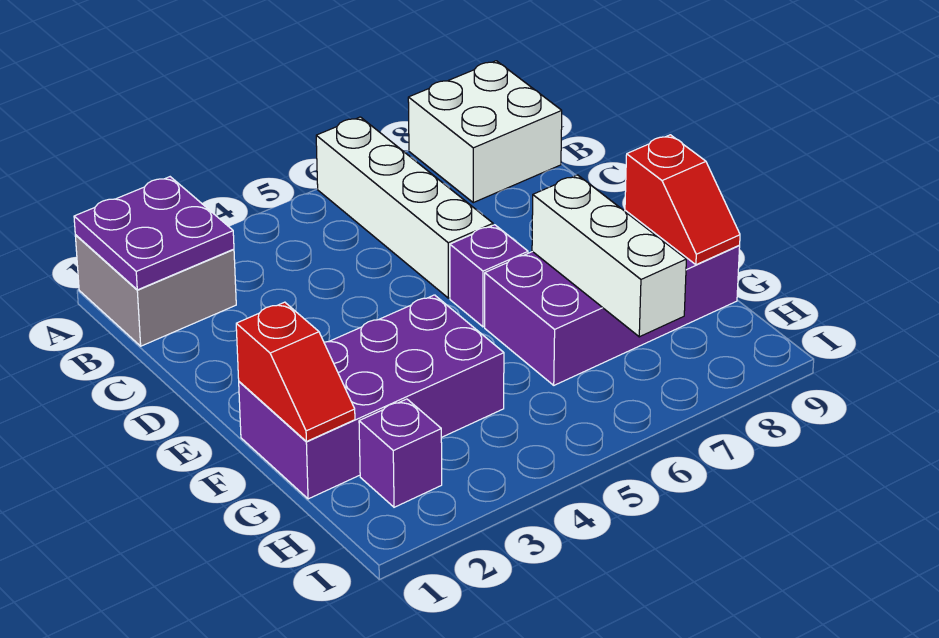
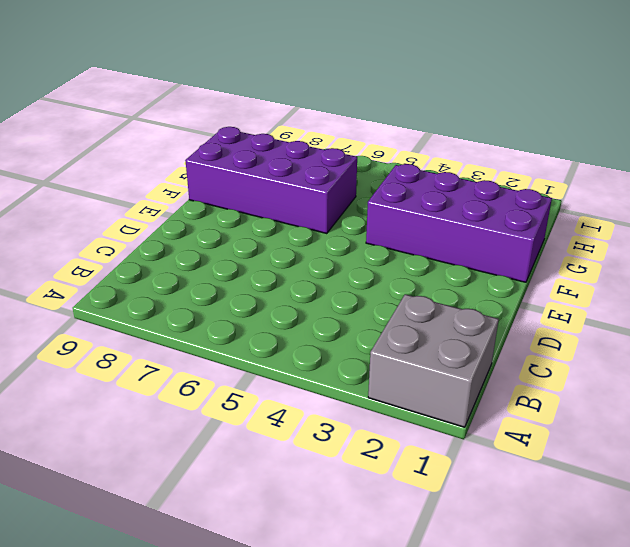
none -> white 1x4 brick [316,117,493,298]
none -> white 2x2 brick [408,61,562,203]

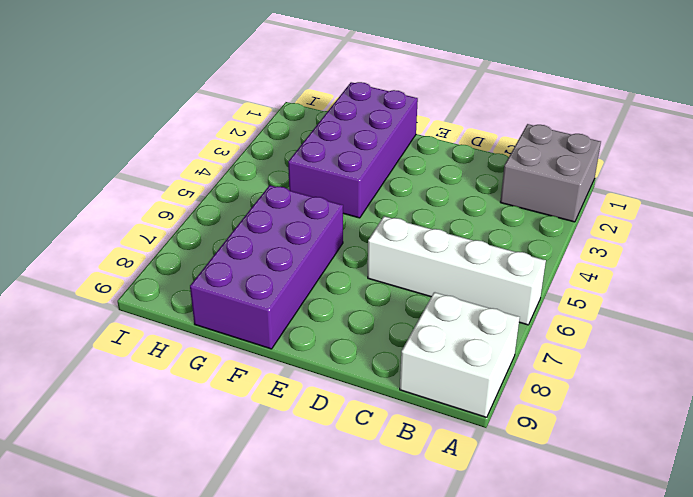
none -> purple 1x1 brick [450,225,528,327]
none -> purple 1x1 brick [359,399,442,507]

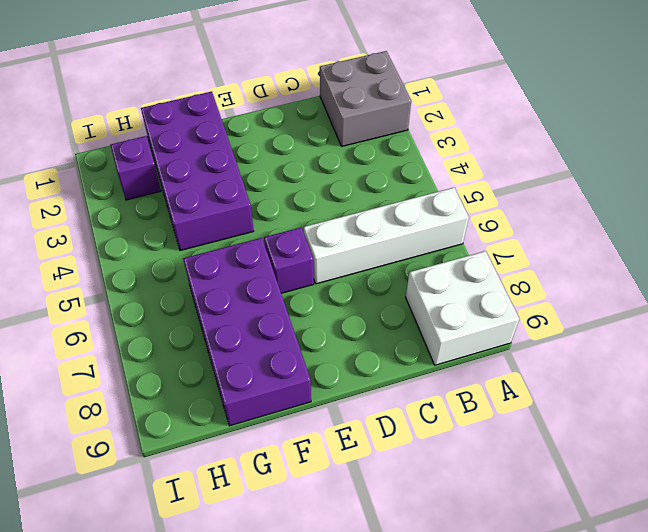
none -> purple 2x2 plate [74,177,234,290]
none -> red 1x2 slope [236,302,355,442]

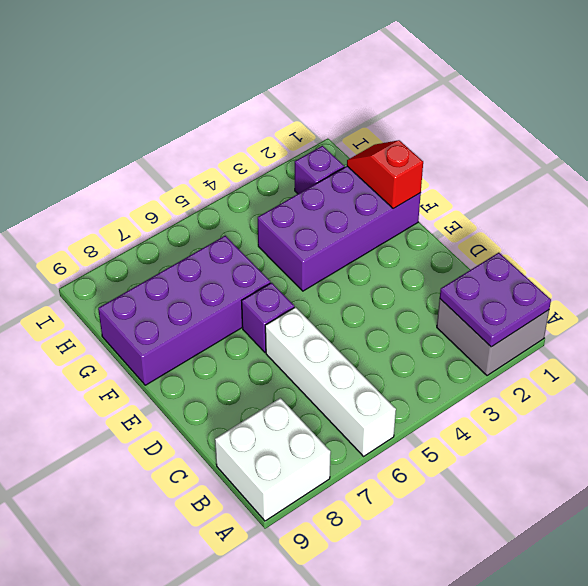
none -> white 1x3 brick [532,175,686,337]
none -> red 1x2 slope [625,135,740,265]

